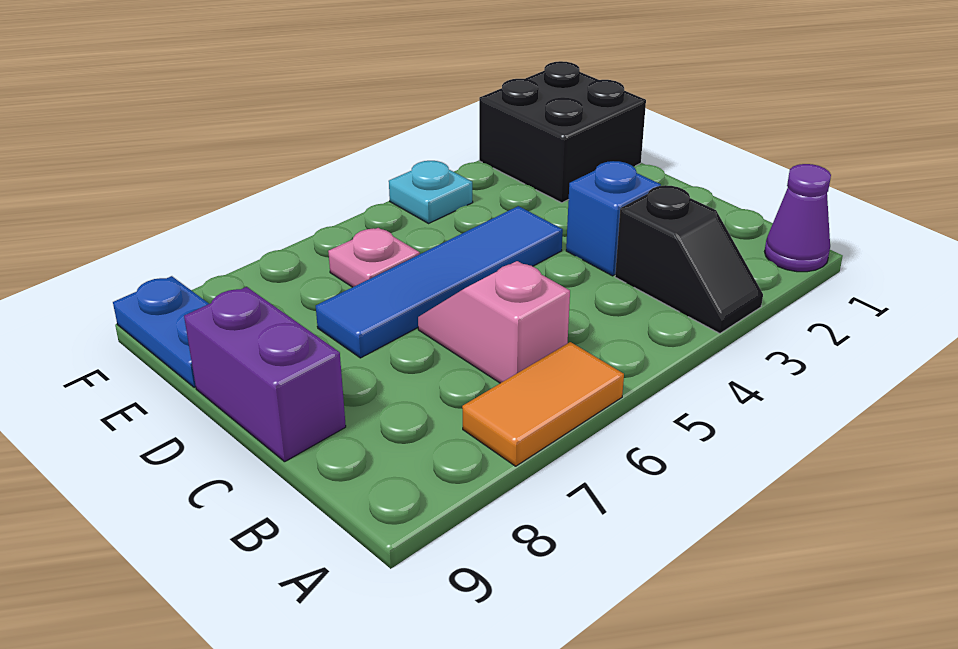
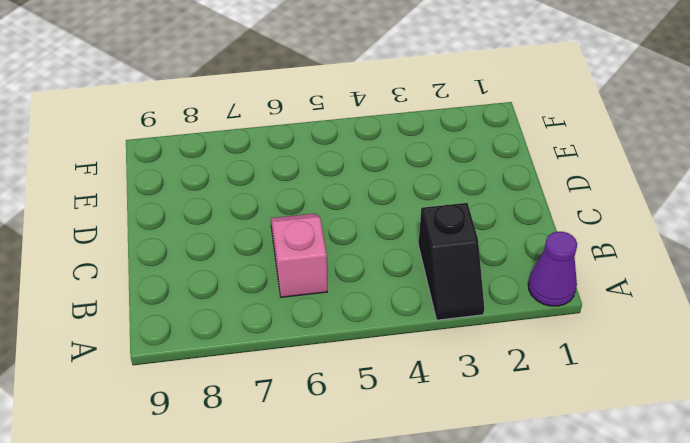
none -> orange 1x2 tile [462,342,624,466]
none -> blue 1x1 brick [566,161,661,276]

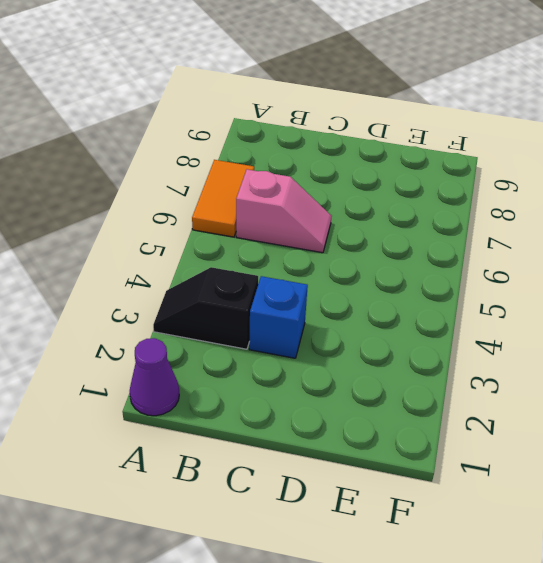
none -> purple 1x2 brick [184,287,346,462]
none -> blue 1x4 tile [316,206,563,358]

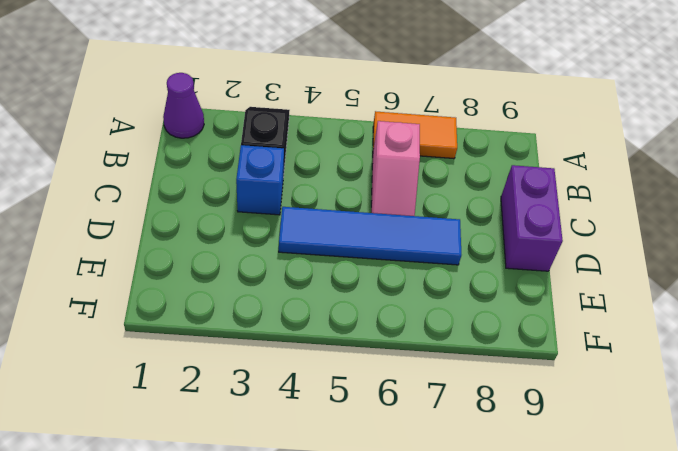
none -> black 2x2 brick [479,61,646,203]
none -> pink 1x1 plate [328,228,420,287]

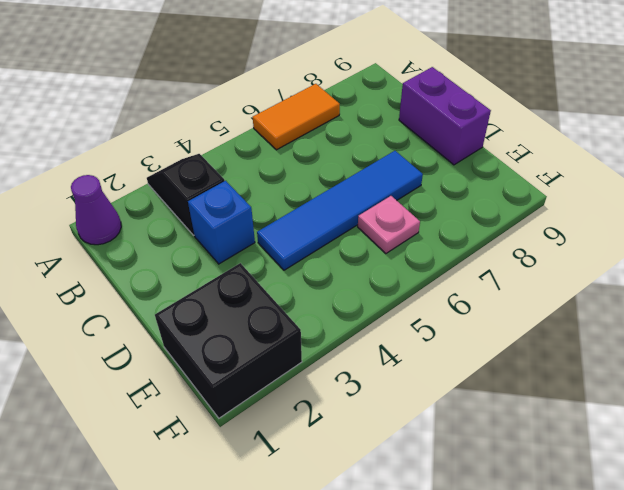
none -> pink 1x2 slope [418,261,570,383]
none -> blue 1x2 plate [113,276,209,388]

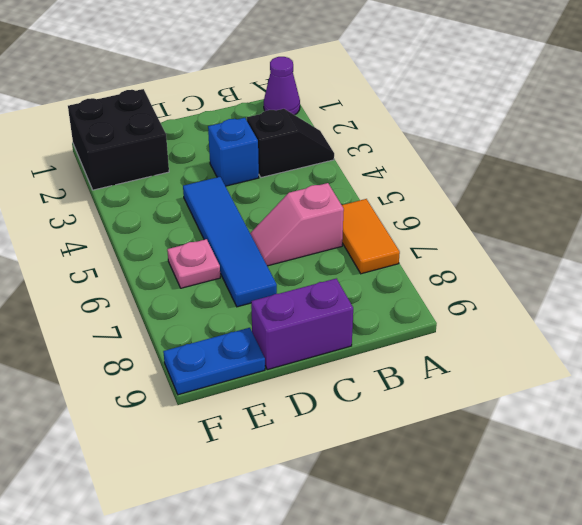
none -> cyan 1x1 plate [389,161,473,223]

